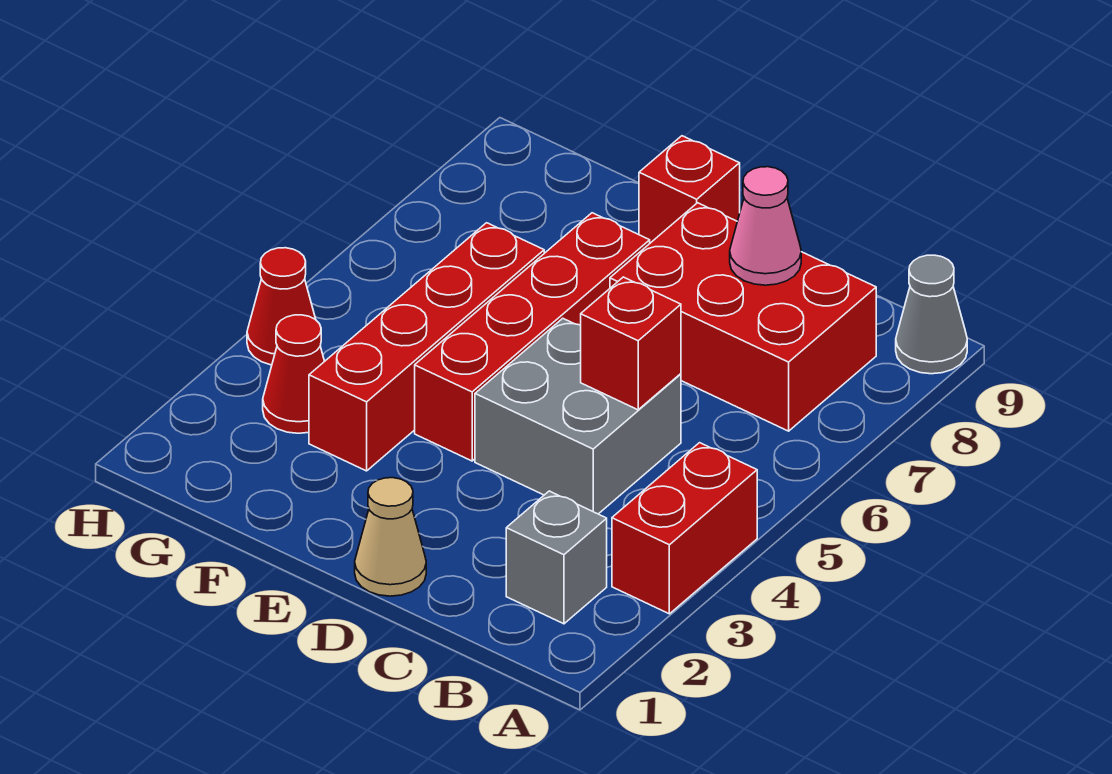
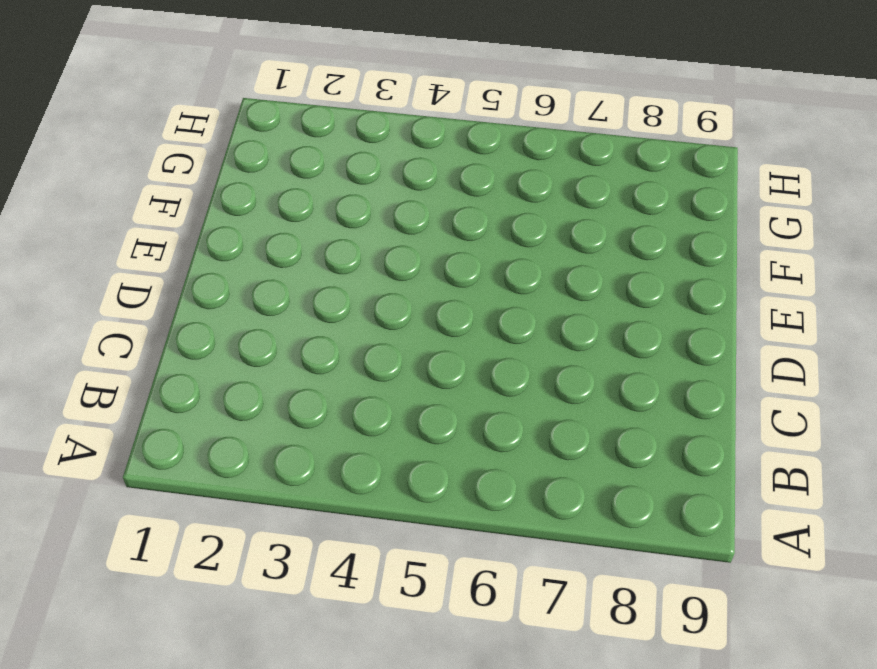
none -> red 1x2 brick [612,443,757,614]
none -> grey 1x1 cone [896,255,967,374]
none -> grey 1x1 brick [506,491,607,624]

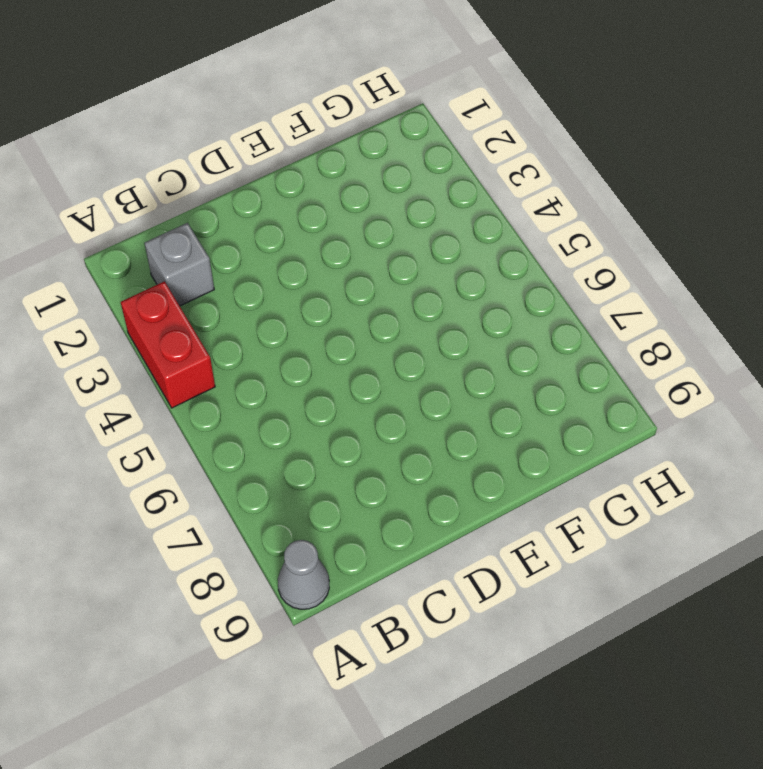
none -> red 2x3 brick [610,203,876,431]
none -> grey 2x2 brick [475,318,681,514]
none -> tan 1x1 cone [355,478,426,596]

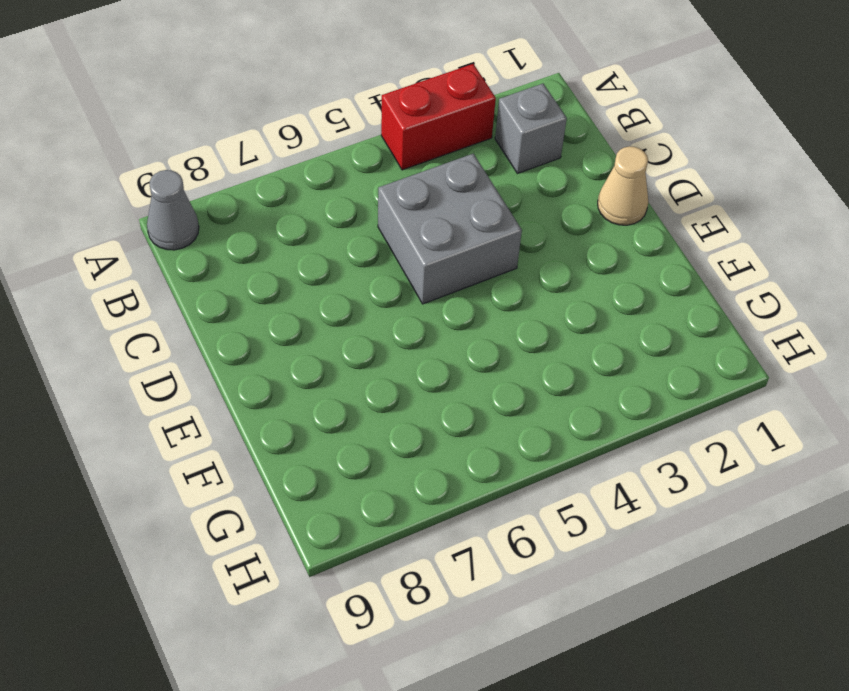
none -> red 2x3 brick [610,203,876,431]
none -> red 1x4 brick [415,213,650,461]
none -> red 1x1 brick [639,136,740,243]

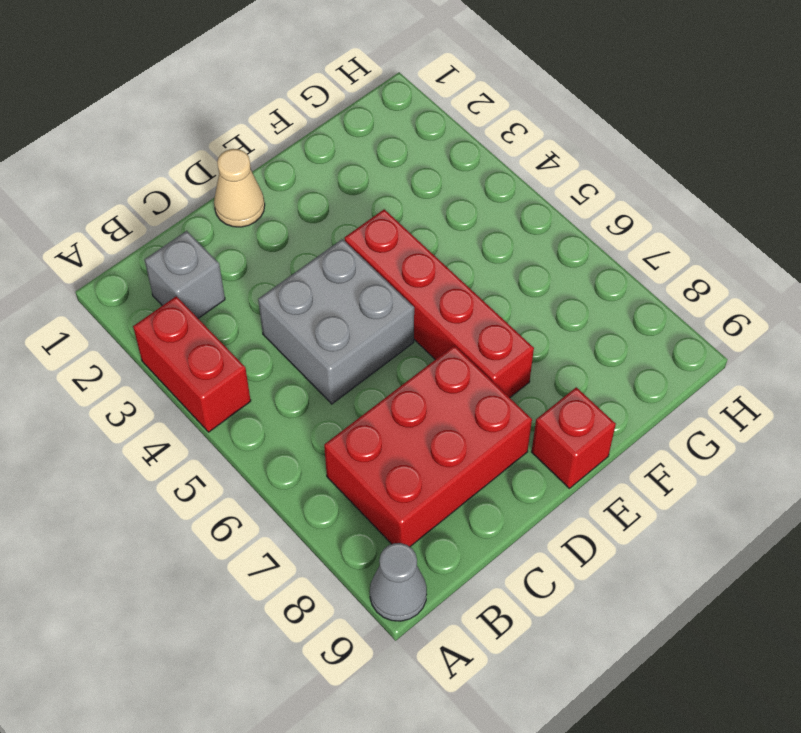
none -> red 1x4 brick [309,223,544,471]
none -> red 1x1 cone [263,315,325,433]
none -> red 1x1 cone [247,248,316,365]

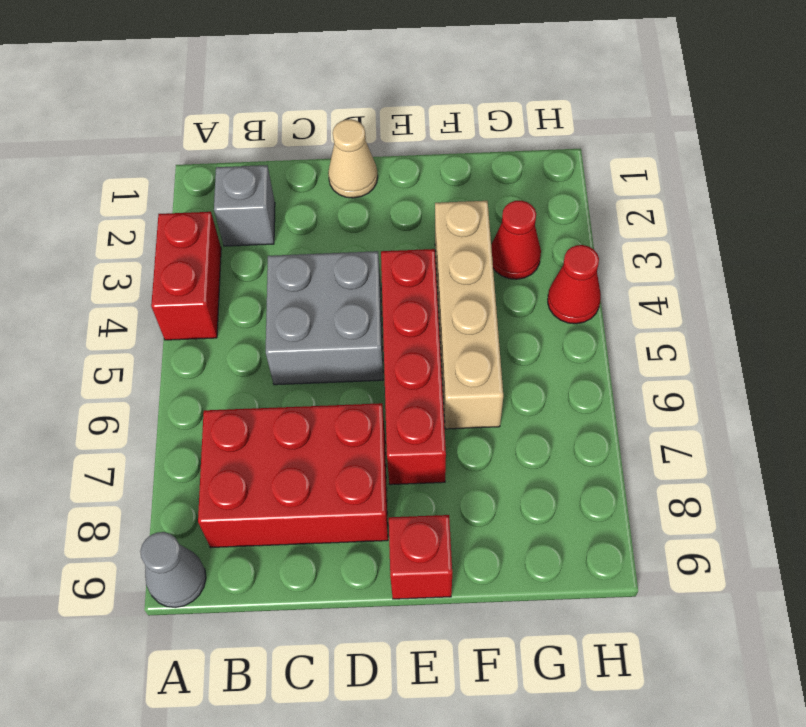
tan 1x4 brick [435,201,503,429] -> red 1x4 brick [309,223,544,471]
none -> red 1x1 brick [581,277,681,410]
none -> pink 1x1 cone [730,167,801,285]

